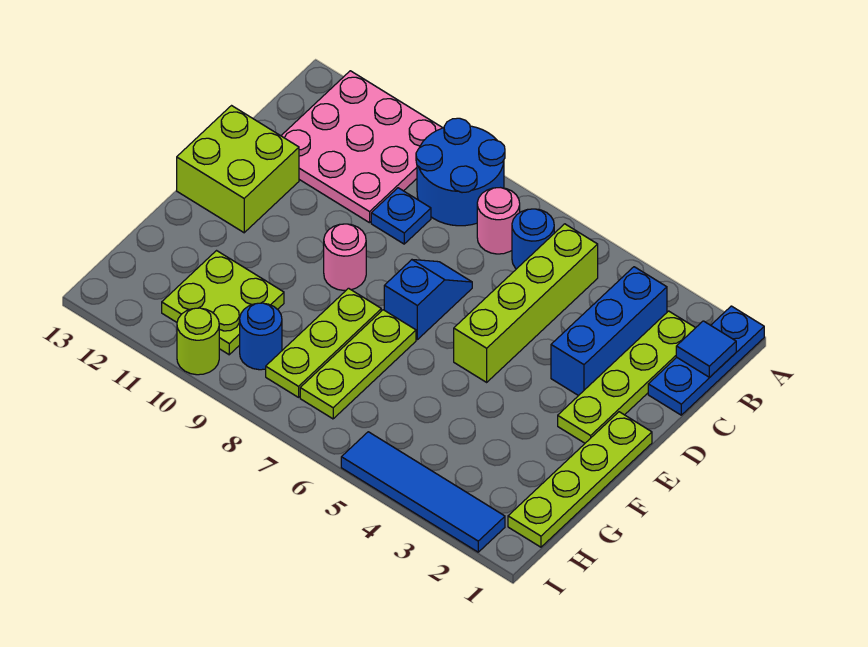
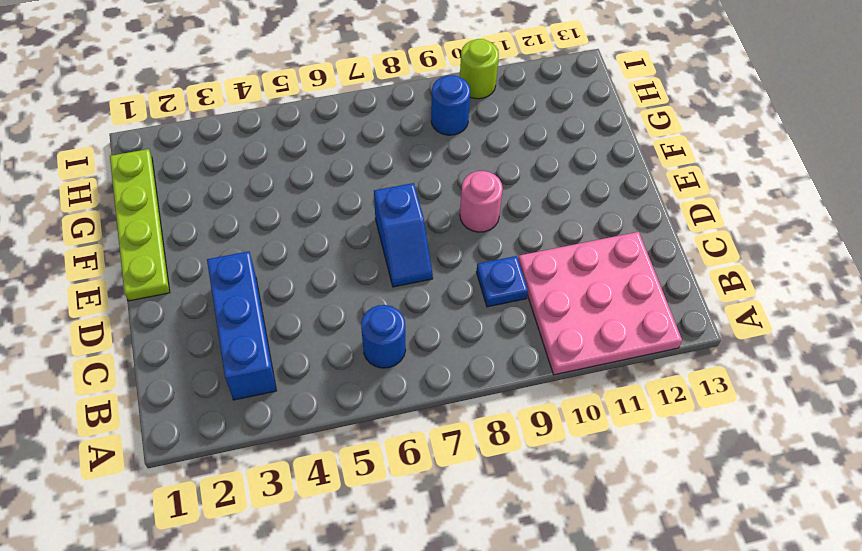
none -> blue 1x3 plate [648,306,764,415]
none -> blue 2x2 round brick [416,118,505,226]
none -> lime 1x4 plate [558,311,695,443]

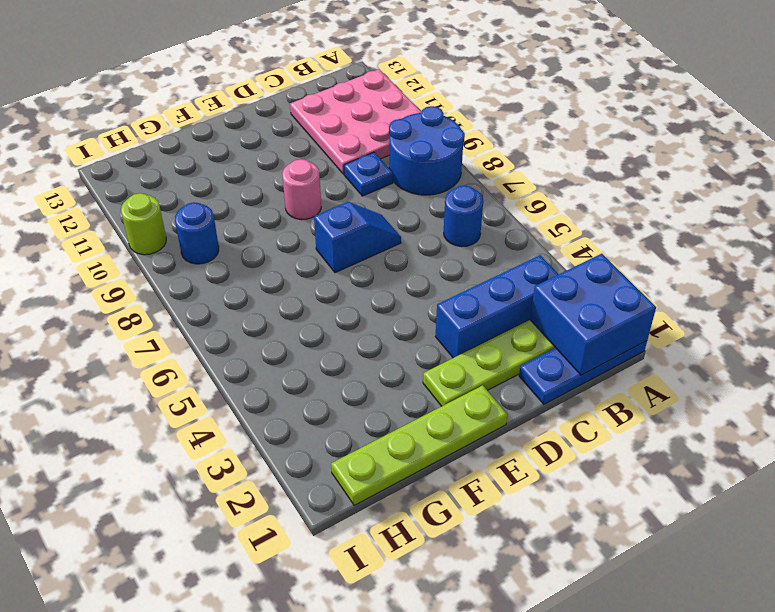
blue 2x2 brick [530,254,656,375] -> blue 1x1 tile [676,321,736,377]
none -> lime 1x4 brick [454,224,598,382]
none -> pink 1x1 round brick [477,188,520,254]
none -> lime 2x2 brick [177,106,299,233]

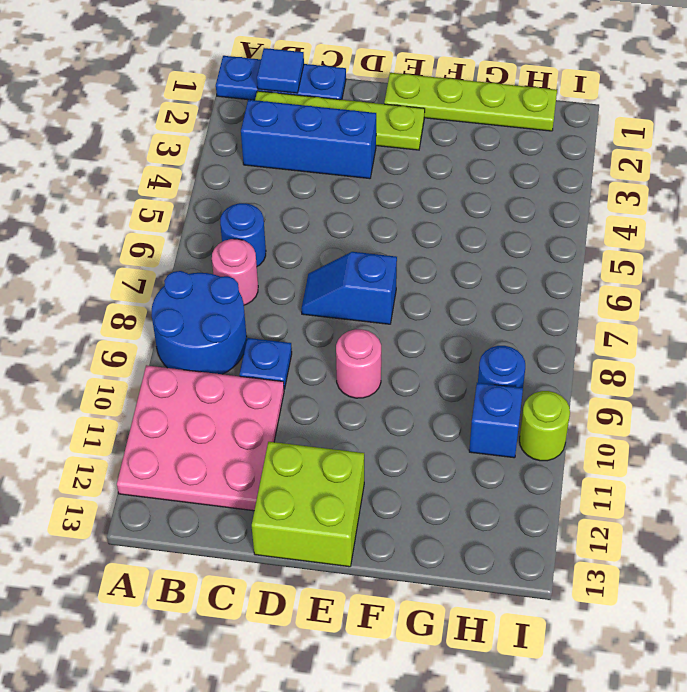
blue 1x1 brick [469,383,523,458] -> lime 2x2 plate [162,251,284,355]
none -> lime 1x4 brick [454,224,598,382]
none -> lime 1x3 plate [300,310,416,419]
none -> lime 1x3 plate [266,288,381,397]

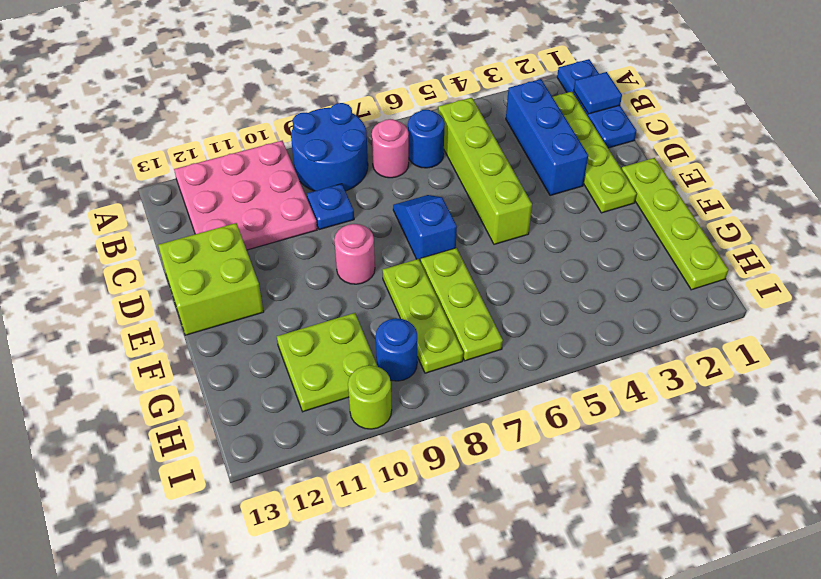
none -> blue 1x4 tile [341,432,505,552]

